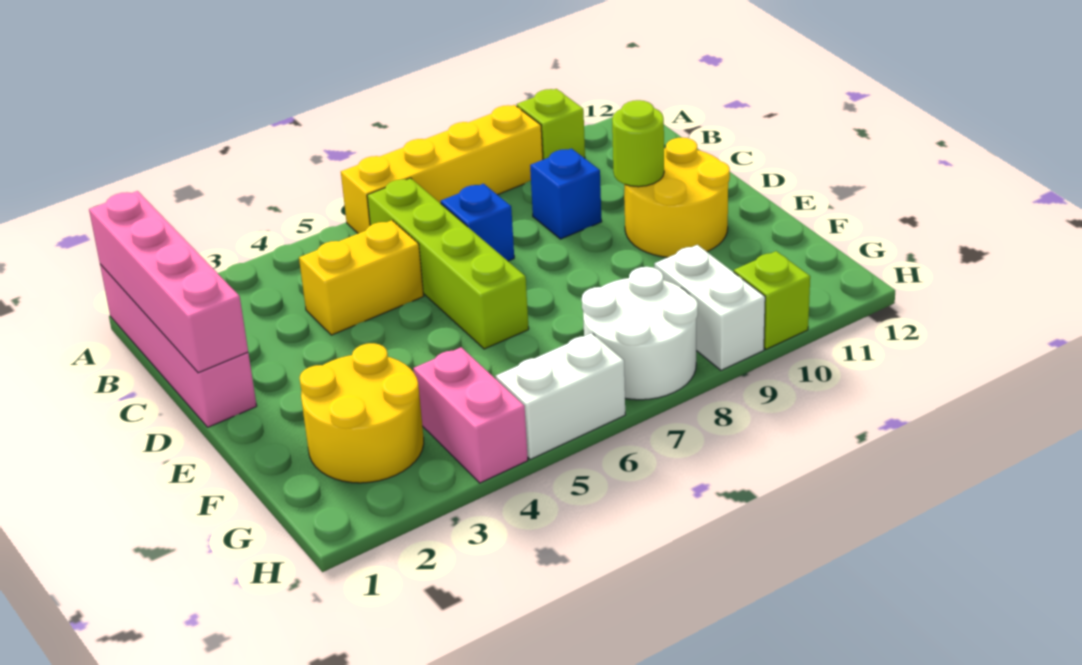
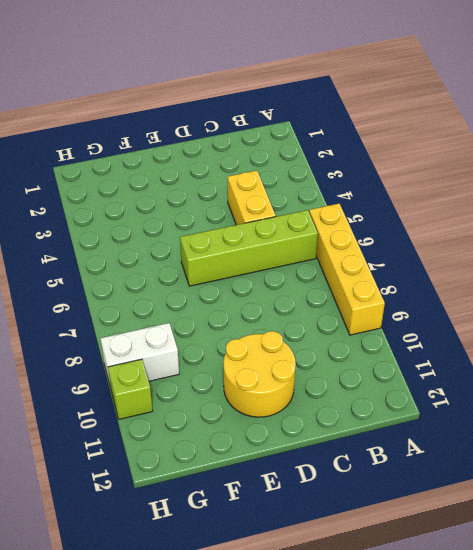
none -> pink 1x4 brick [100,264,257,427]
none -> lime 1x1 brick [517,89,585,160]
none -> blue 1x1 brick [441,184,514,261]

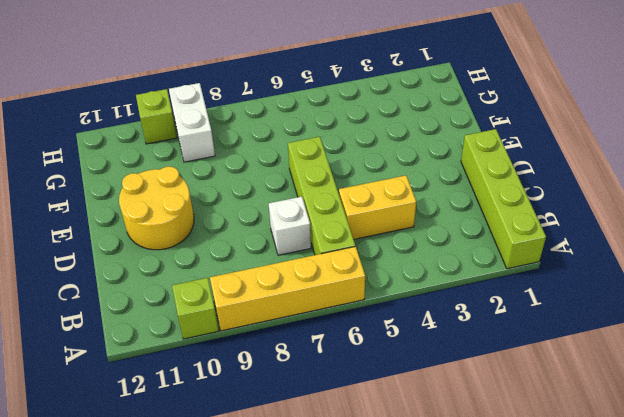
lime 1x4 brick [461,129,546,269] -> pink 1x4 brick [100,264,257,427]
white 1x1 brick [269,197,311,255] -> blue 1x1 brick [441,184,514,261]
none -> blue 1x1 brick [530,149,602,239]
none -> yellow 2x2 round brick [300,343,424,483]
none -> pink 1x2 brick [413,347,528,483]

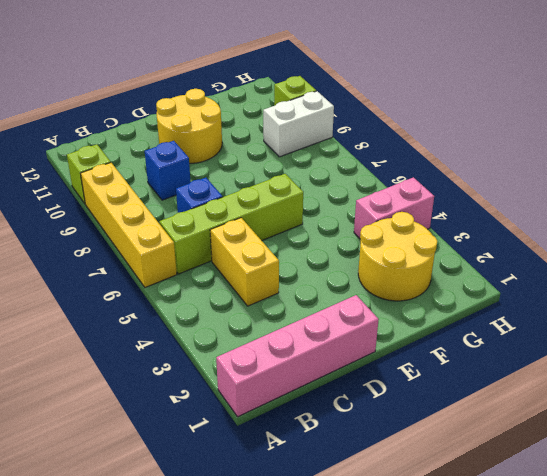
none -> white 2x2 round brick [582,267,698,400]
none -> white 1x2 brick [496,333,625,460]
none -> pink 1x4 brick [89,191,248,373]

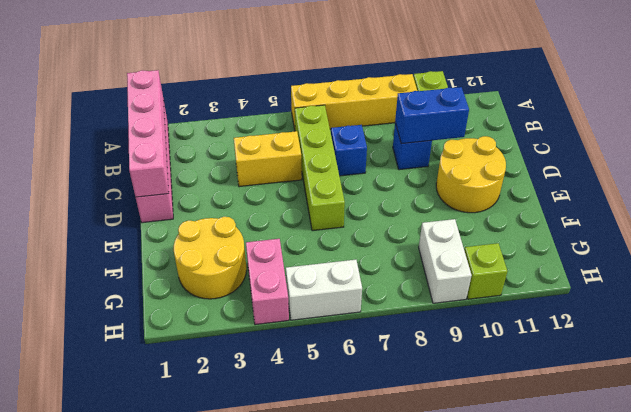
blue 1x2 brick [395,87,469,144] -> none
none -> white 2x2 round brick [582,267,698,400]
none -> lime 1x1 round brick [612,100,664,187]

